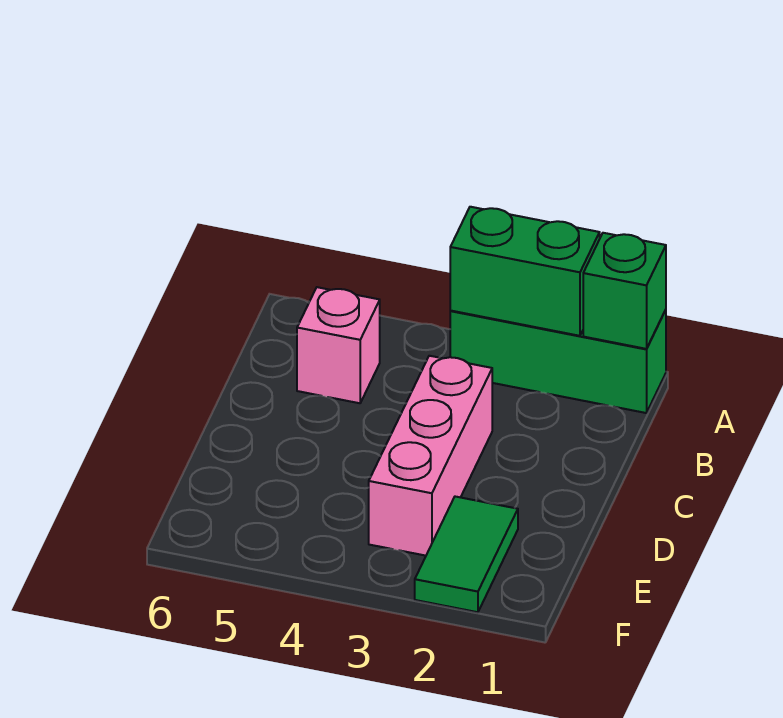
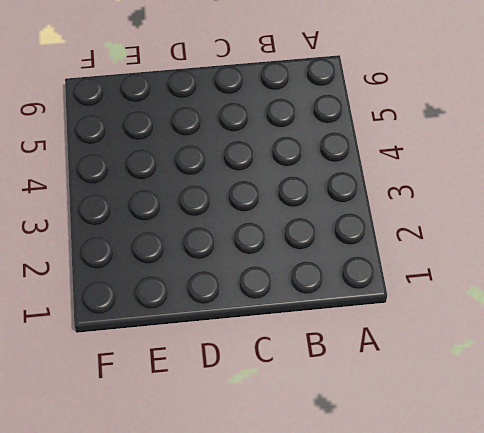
none -> green 1x3 brick [450,310,666,413]
none -> pink 1x1 brick [297,287,380,403]

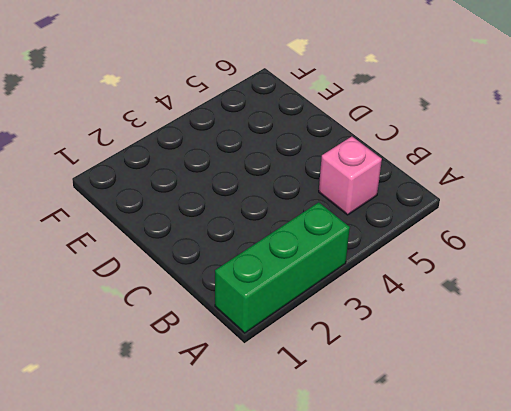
none -> pink 1x3 brick [369,356,492,556]
none -> green 1x2 tile [415,497,518,612]

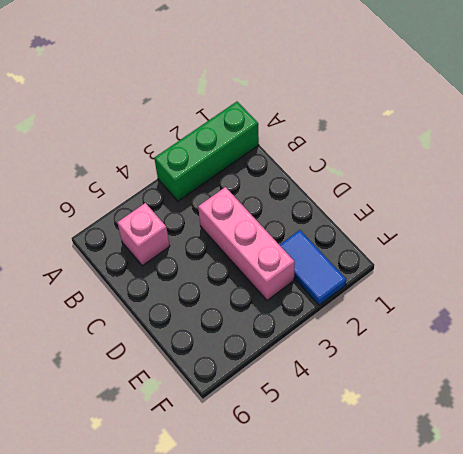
blue 1x2 tile [280,230,346,305] -> green 1x2 tile [415,497,518,612]
none -> green 1x1 brick [583,233,666,349]
none -> green 1x2 brick [450,207,600,336]

